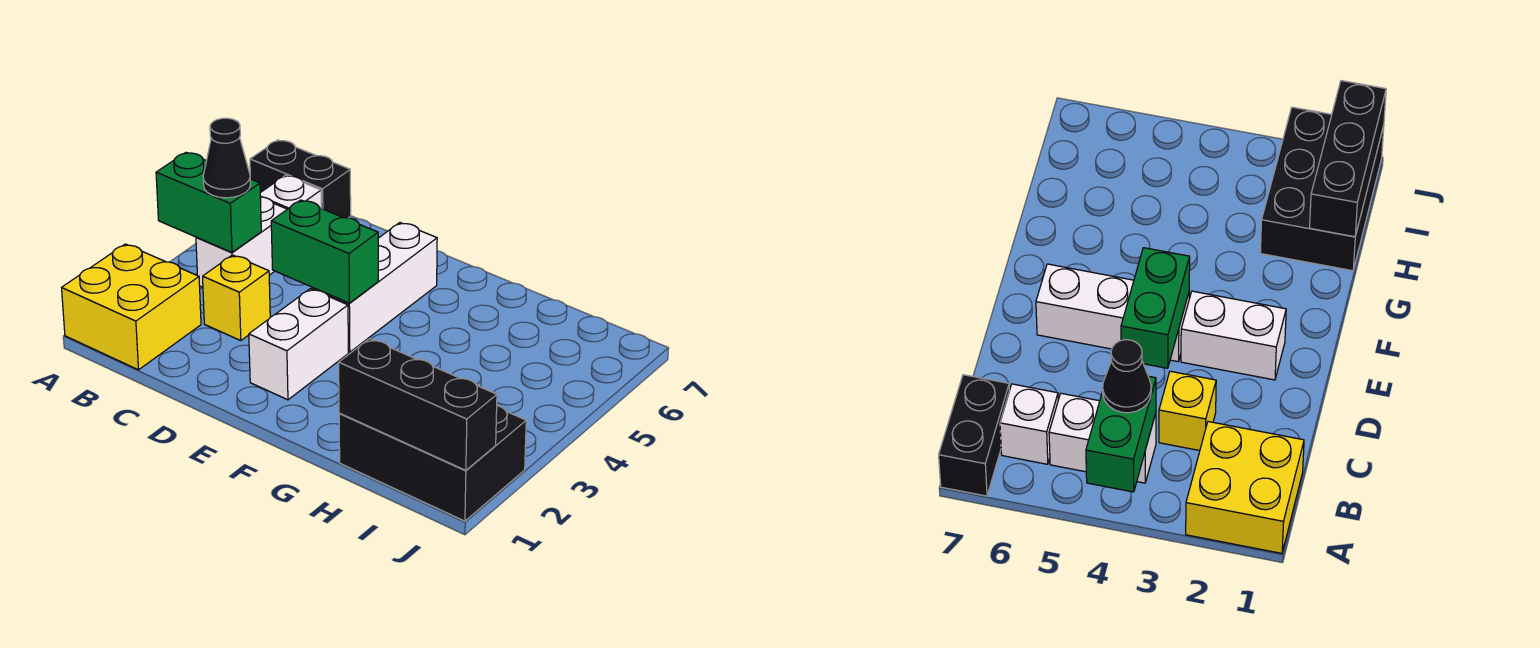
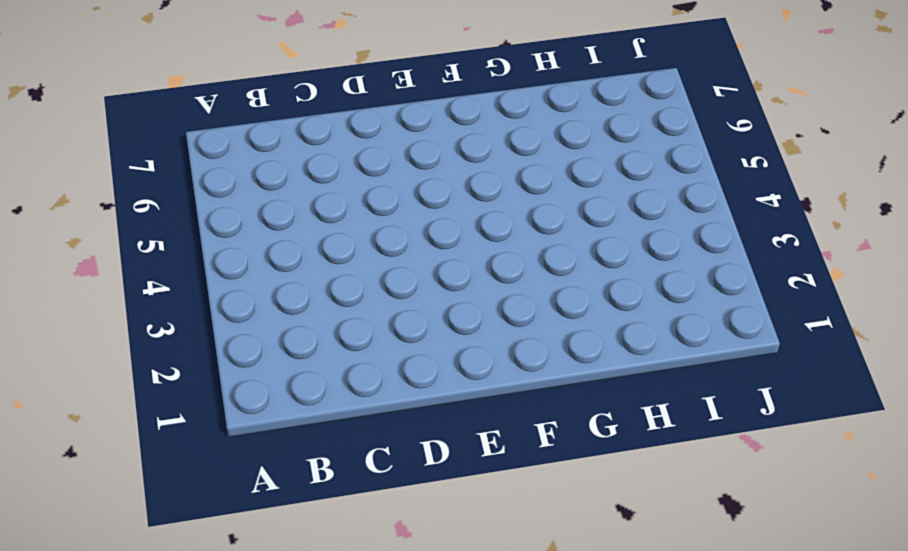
none -> yellow 2x2 brick [62,244,201,370]
none -> black 1x2 brick [250,140,351,218]
none -> white 1x2 brick [196,197,287,287]

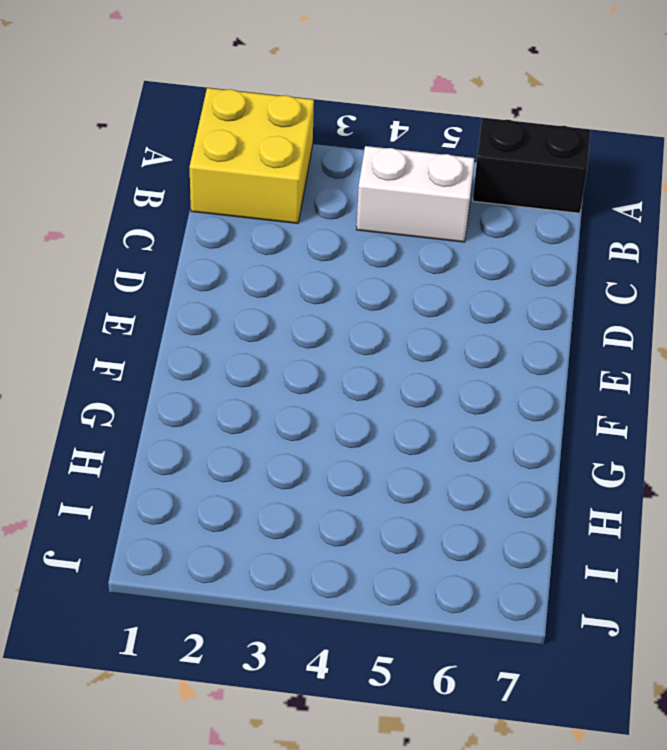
black 1x2 brick [473,118,590,213] -> black 1x2 brick turned to [250,140,351,218]
none -> white 1x1 brick [260,175,321,209]
none -> yellow 1x1 brick [203,255,270,341]
none -> white 1x2 brick [249,289,348,400]

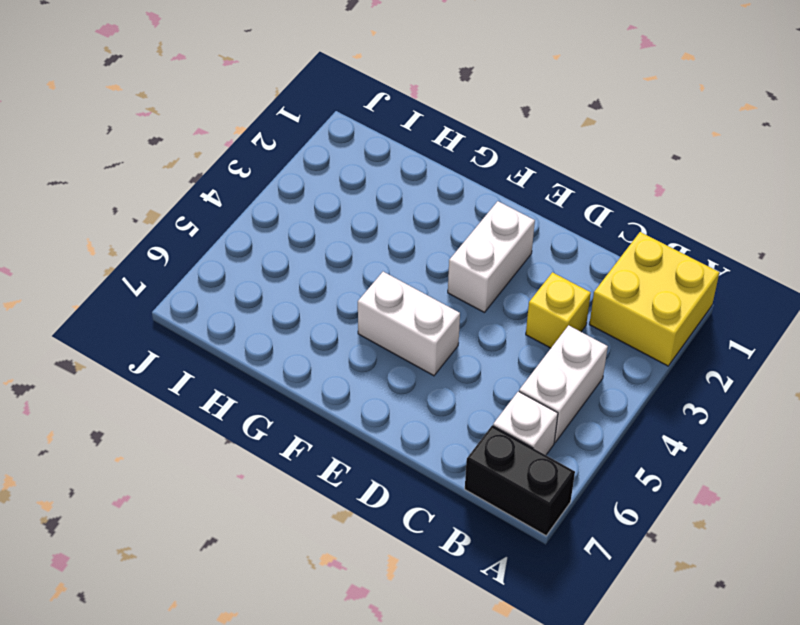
white 1x2 brick [358,272,460,376] -> white 1x3 brick [312,223,437,352]
none -> black 2x3 brick [339,406,526,521]
none -> green 1x2 brick [156,152,261,252]
none -> green 1x2 brick [271,200,378,303]

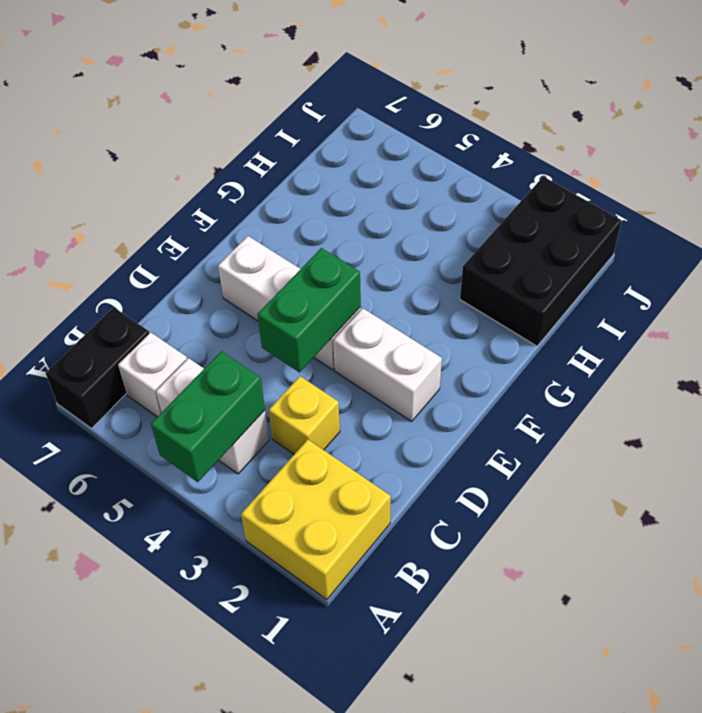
none -> black 1x3 brick [339,339,497,470]
none -> black 1x1 cone [203,118,250,198]

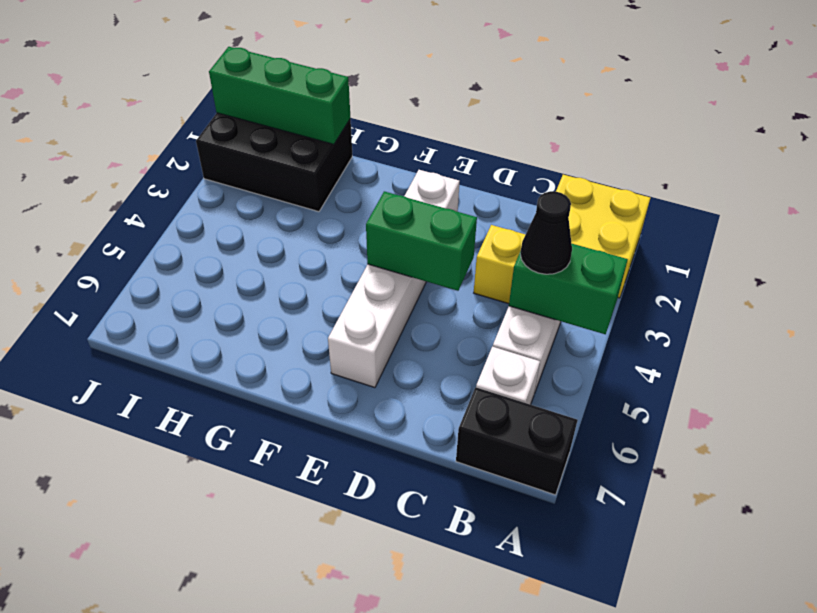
green 1x3 brick [209,47,350,144] -> black 1x3 brick [339,339,497,470]

